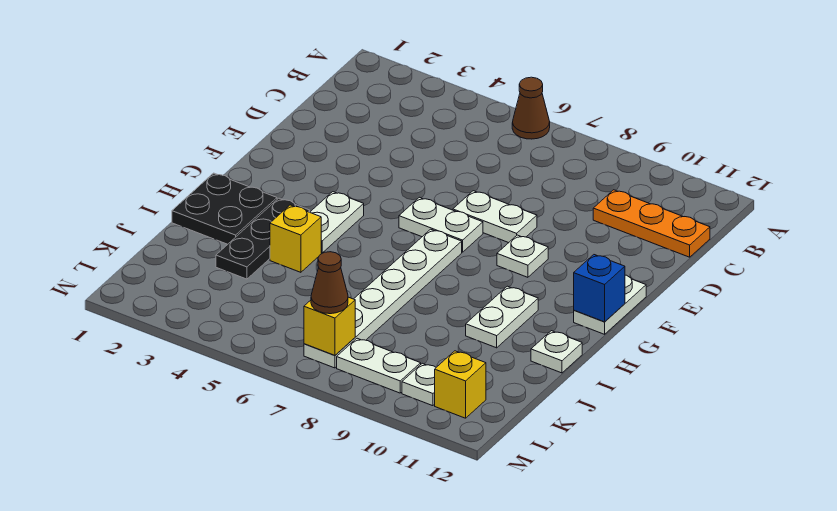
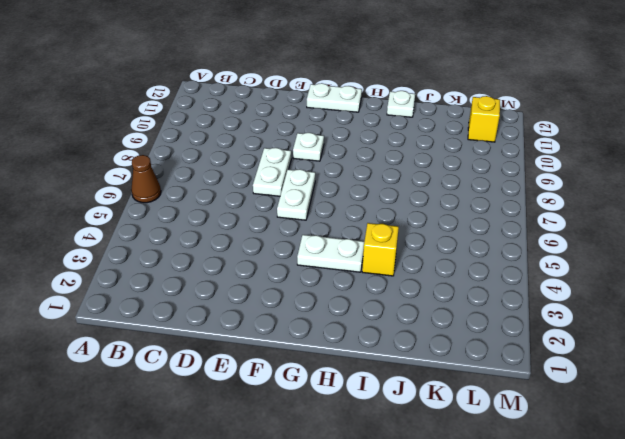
none -> orange 1x3 plate [593,190,710,257]
none -> white 1x6 plate [304,229,462,368]
none -> black 2x2 plate [172,173,277,244]

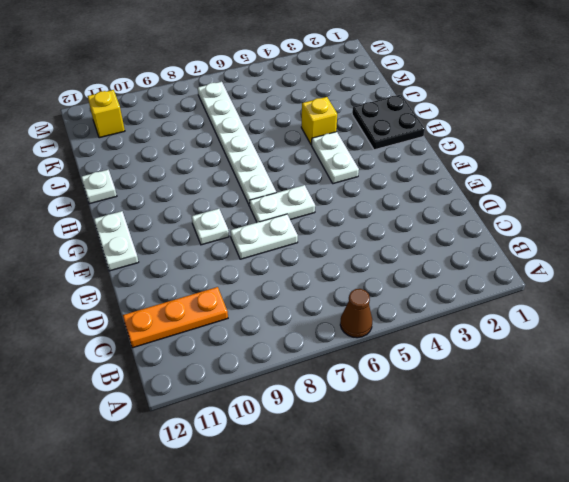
none -> black 1x3 plate [216,198,310,279]
none -> white 1x2 plate [466,286,538,348]
none -> white 1x2 plate [337,338,421,393]

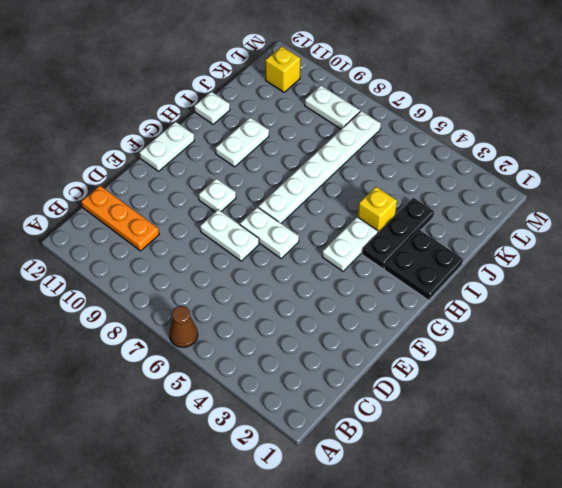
none -> white 1x1 plate [402,363,436,406]
none -> blue 1x1 brick [574,255,625,322]
none -> yellow 1x1 brick [304,297,355,355]

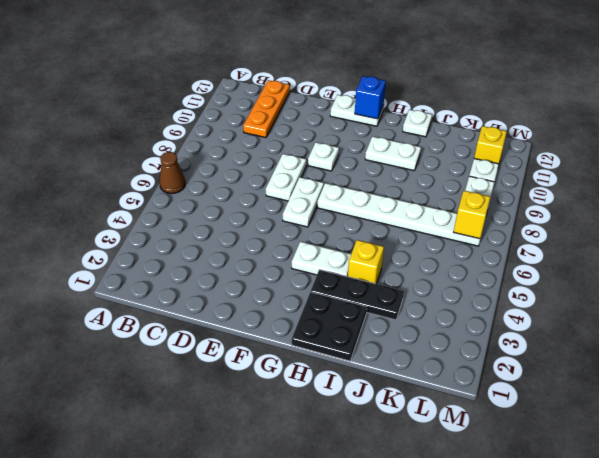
none -> brown 1x1 cone [311,252,348,314]

